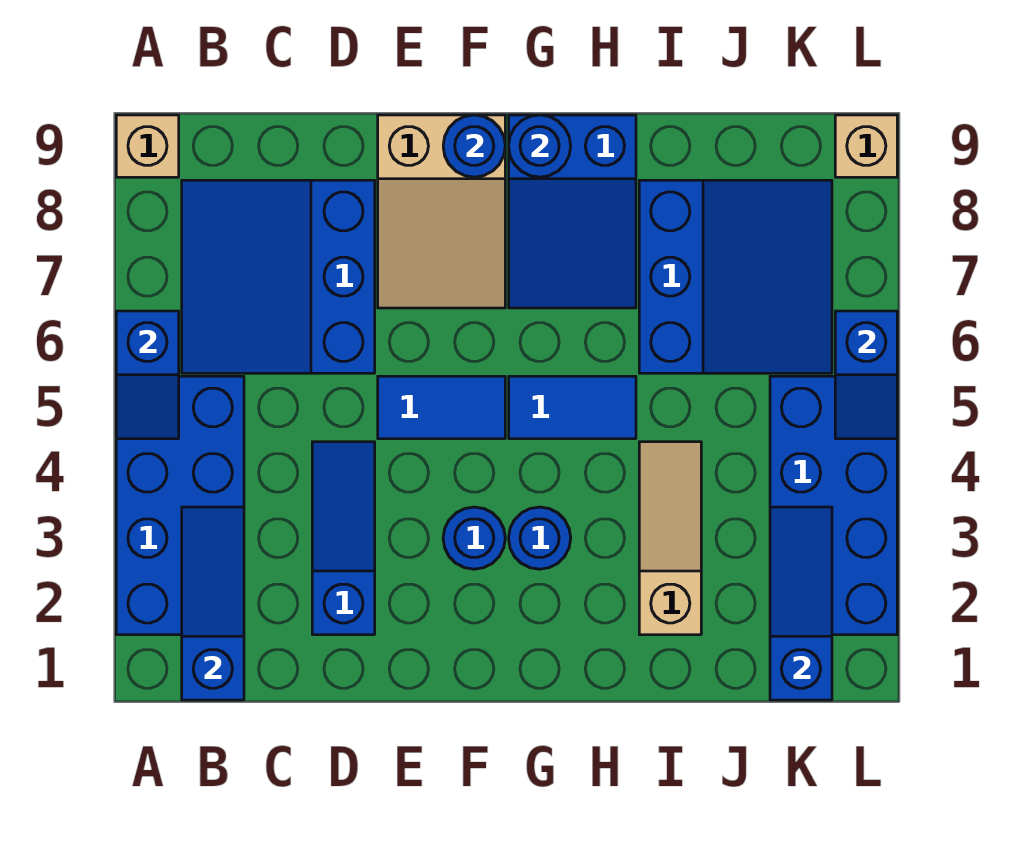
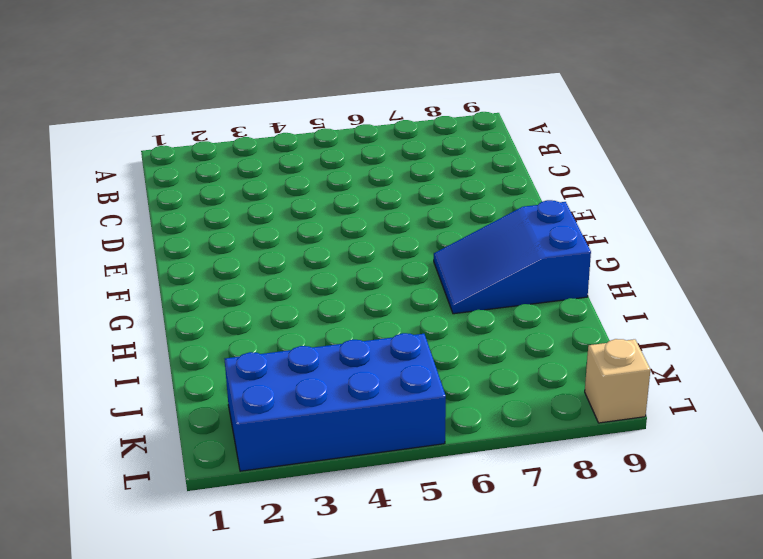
none -> blue 2x4 brick [116,376,244,635]
none -> tan 1x1 brick [116,115,179,177]
none -> blue 3x3 slope [182,180,375,373]

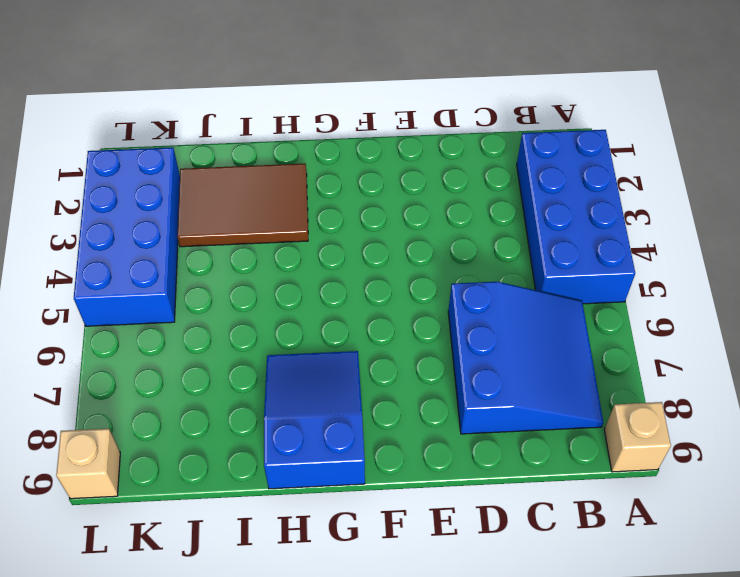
brown 2x3 tile [177,163,308,247] -> tan 1x3 slope [639,442,701,635]
none -> blue 1x3 slope [312,442,375,635]
none -> blue 1x2 tile [378,376,505,439]
none -> tan 2x3 slope [378,115,505,308]

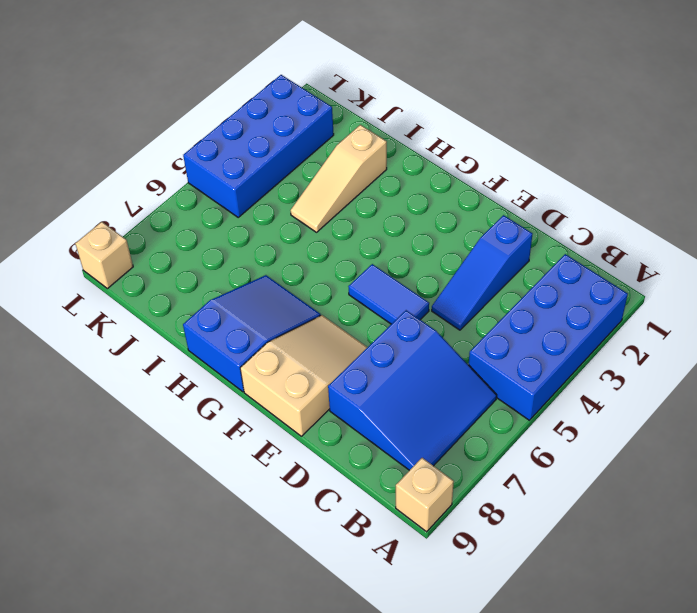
none -> blue 1x1 round brick [443,507,505,569]
none -> blue 1x1 round brick [509,507,571,569]
none -> blue 1x2 tile [509,376,636,439]

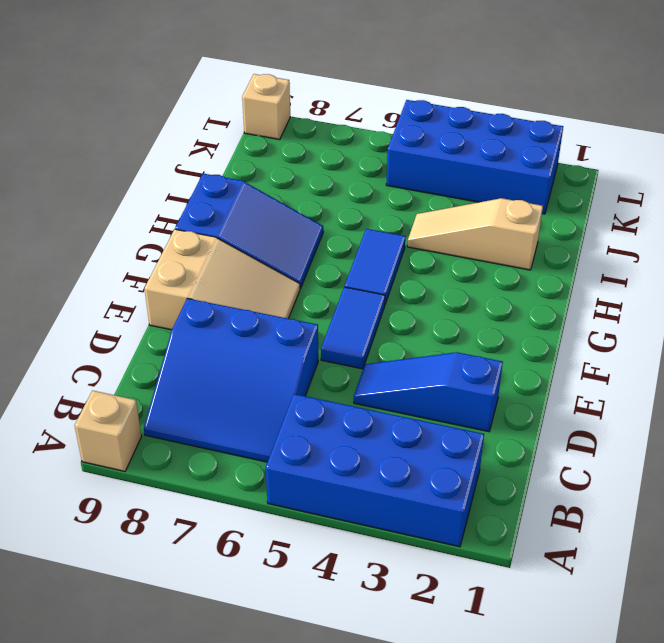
none -> blue 1x1 round brick [443,507,505,569]
none -> blue 1x1 round brick [509,507,571,569]
none -> blue 3x3 slope [639,180,832,373]

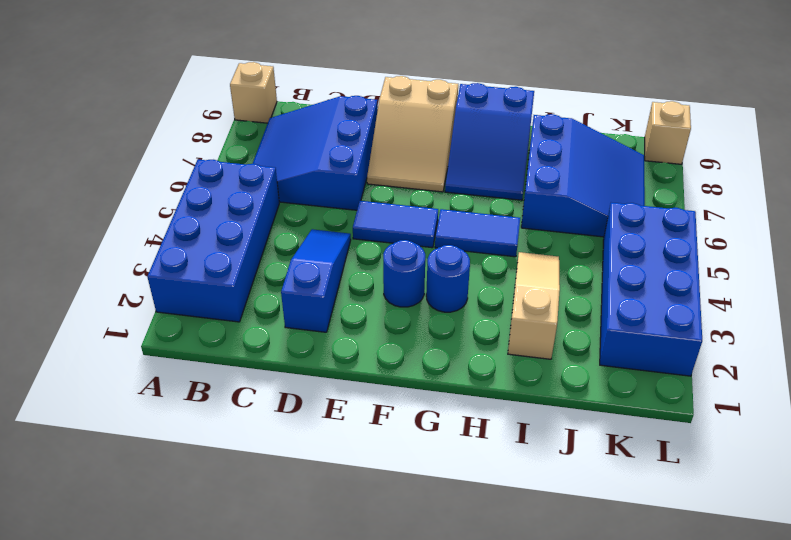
none -> blue 1x2 slope [116,311,179,439]
none -> blue 1x3 slope [182,507,244,700]
none -> blue 1x1 round brick [443,115,505,177]

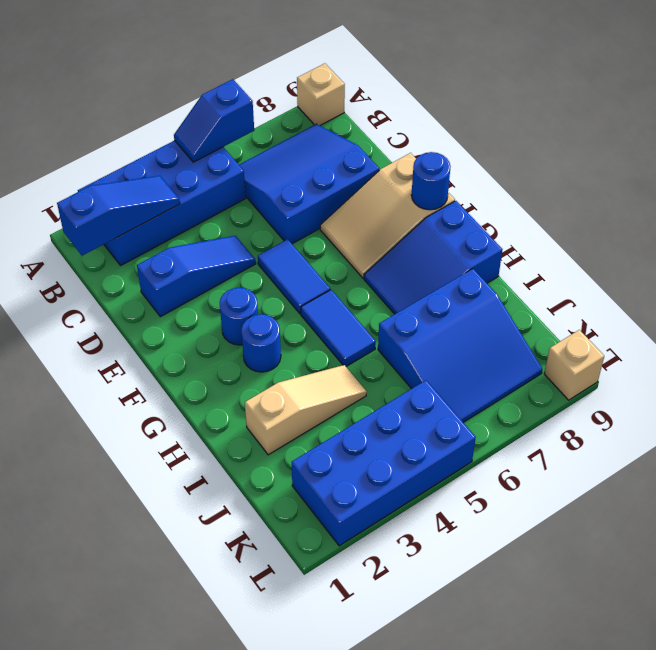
none -> blue 1x1 round brick [509,115,571,177]
none -> blue 1x3 slope [770,507,832,700]
none -> blue 1x2 slope [835,311,897,439]

